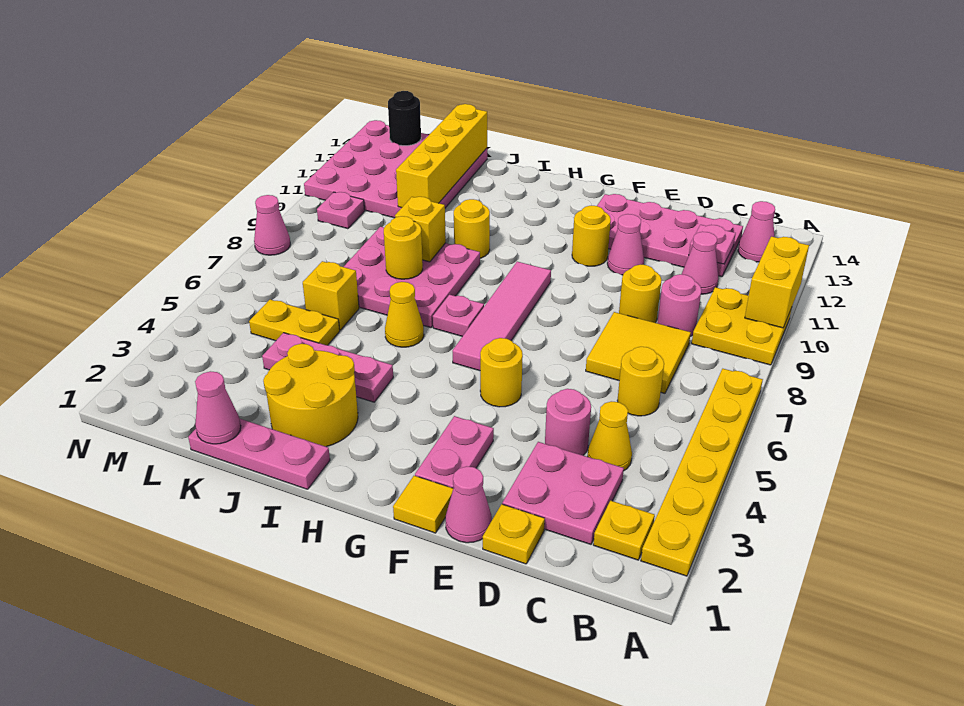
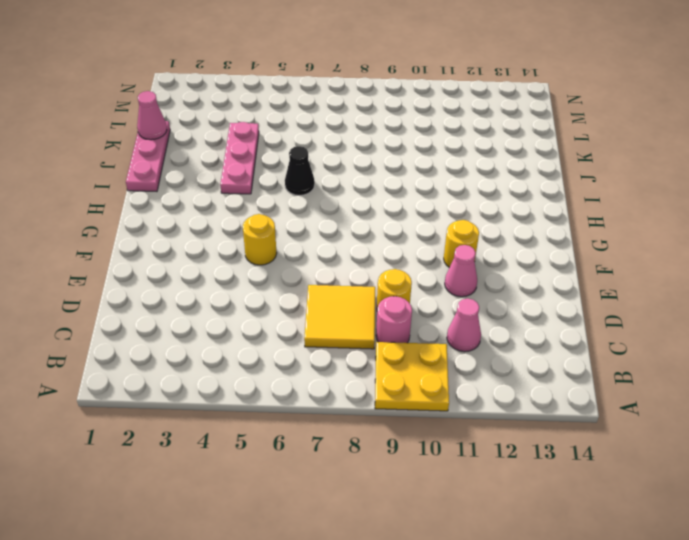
black 1x1 cone [285,146,315,195] -> yellow 1x1 cone [385,282,424,347]
none -> yellow 1x6 plate [641,369,763,576]
none -> yellow 1x1 plate [593,501,655,560]
none -> pink 1x1 cone [738,201,775,262]
none -> pink 2x2 plate [502,442,624,544]

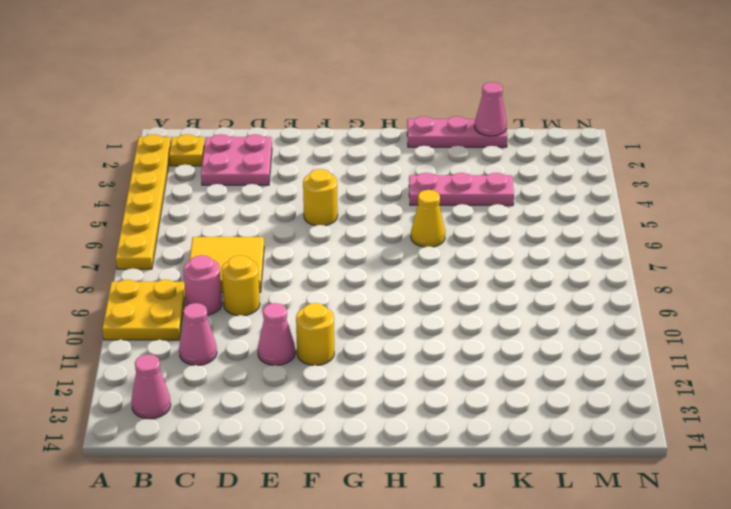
none -> yellow 1x1 cone [588,401,632,470]
none -> yellow 1x1 round brick [617,347,664,416]
none -> pink 2x4 plate [597,194,743,277]
none -> yellow 1x1 plate [483,504,545,564]

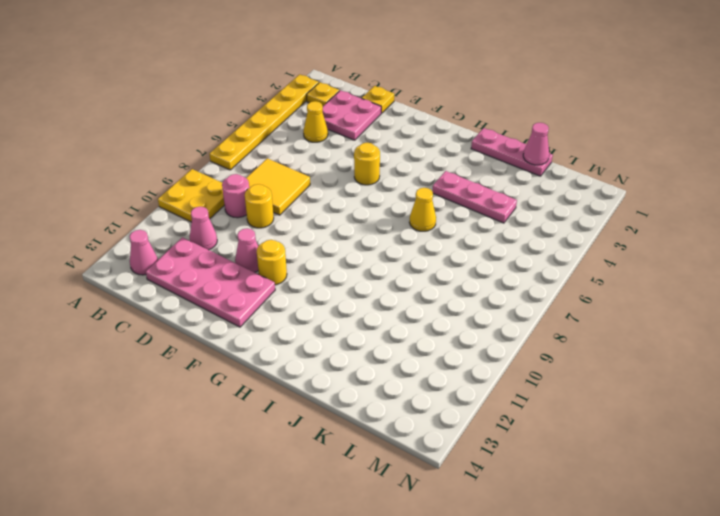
none -> yellow 1x1 round brick [617,347,664,416]
none -> pink 1x1 round brick [545,389,591,455]
none -> pink 1x1 cone [445,466,492,543]
none -> yellow 1x1 tile [393,476,453,533]

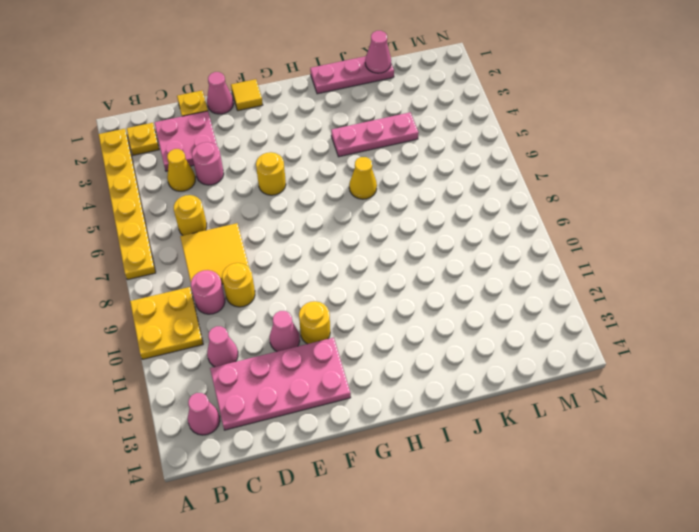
none -> pink 1x2 plate [415,416,494,488]
none -> pink 1x4 tile [452,262,551,371]
none -> pink 1x1 plate [433,295,484,336]
none -> yellow 2x2 round brick [263,344,358,447]

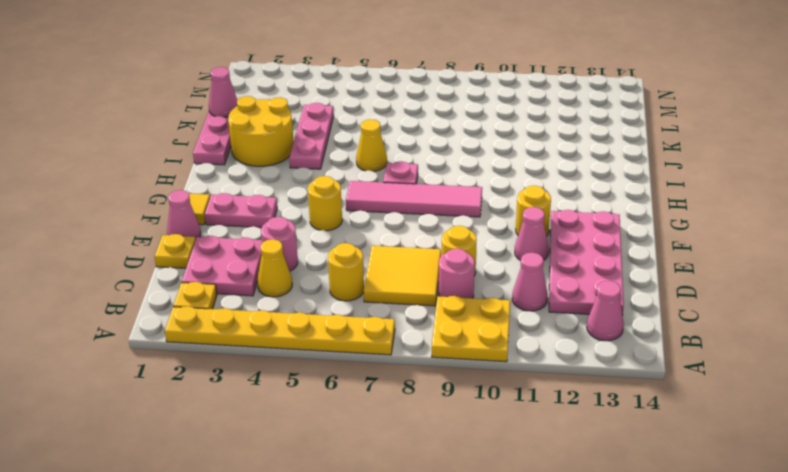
none -> pink 3x3 plate [344,227,480,327]
none -> yellow 1x1 round brick [454,199,490,258]
none -> yellow 1x2 plate [249,300,340,345]
none -> yellow 1x1 brick [303,261,359,330]

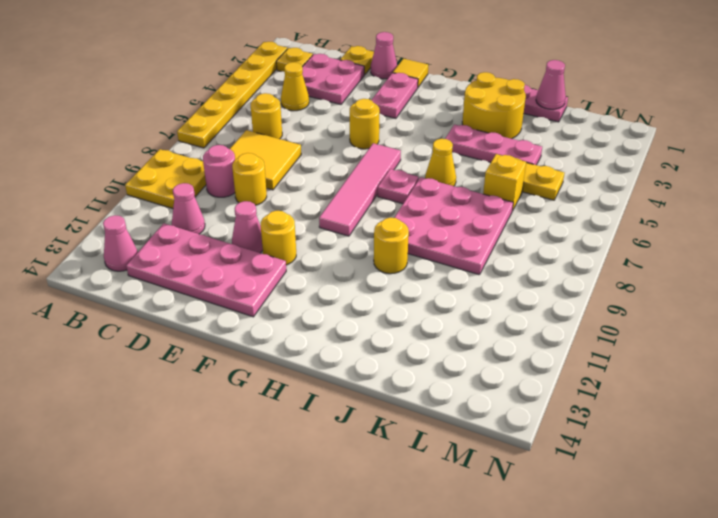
none -> pink 1x1 round brick [545,389,591,455]
none -> pink 4x4 plate [304,120,487,218]
none -> pink 1x1 plate [317,192,365,229]
none -> pink 1x1 cone [254,195,290,255]

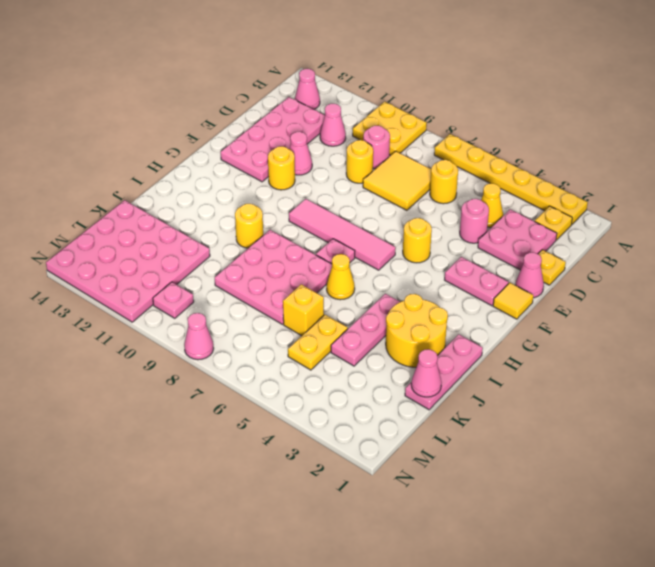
none -> yellow 1x2 brick [745,236,809,328]
none -> pink 1x1 plate [689,225,736,264]
none -> yellow 1x1 round brick [384,216,423,279]
none -> yellow 1x1 brick [395,197,446,262]

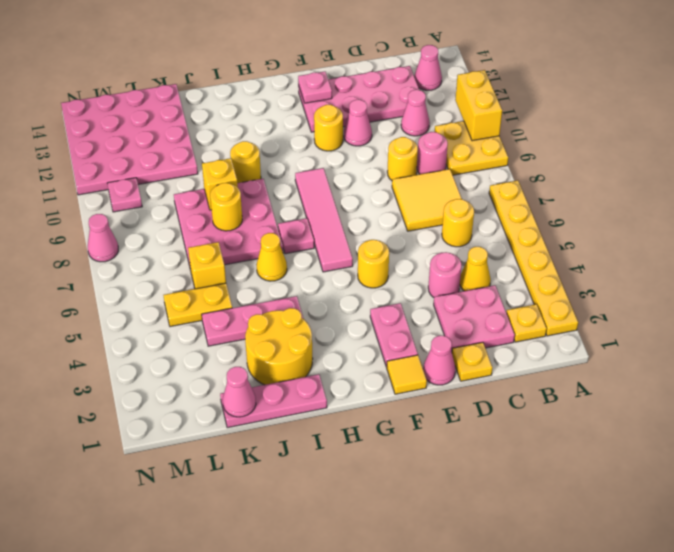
pink 1x1 plate [298,72,332,103] -> pink 1x1 plate moved to [689,225,736,264]
none -> yellow 1x4 brick [396,104,487,208]
none -> black 1x1 round brick [388,91,421,146]

